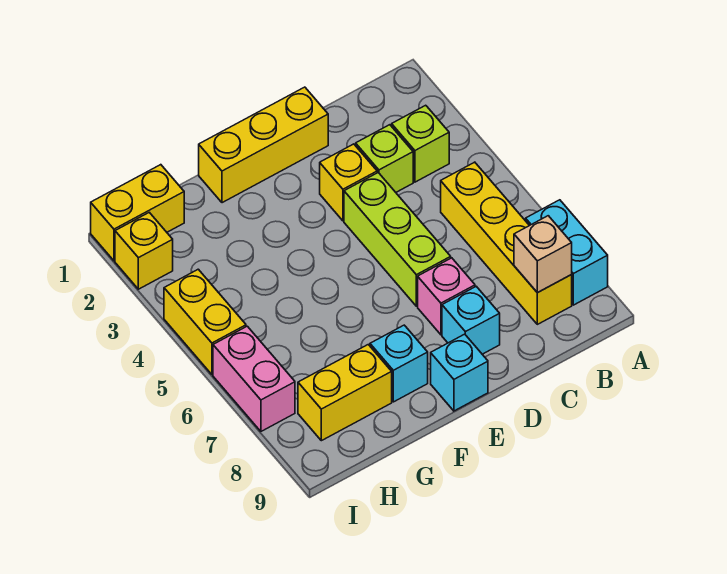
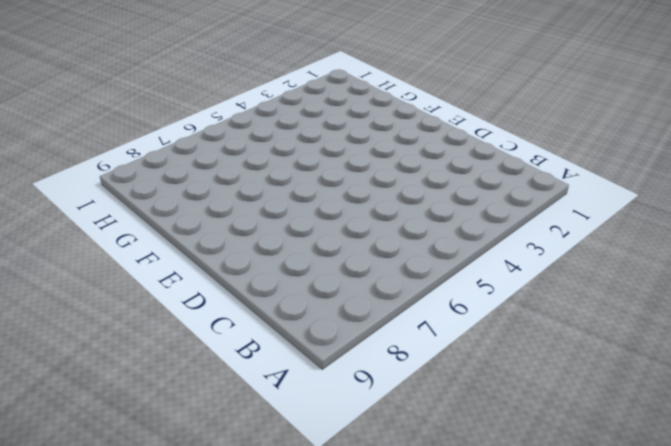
none -> cyan 1x2 brick [526,200,608,305]
none -> lime 1x1 brick [392,105,449,182]
none -> yellow 1x4 brick [441,162,572,324]

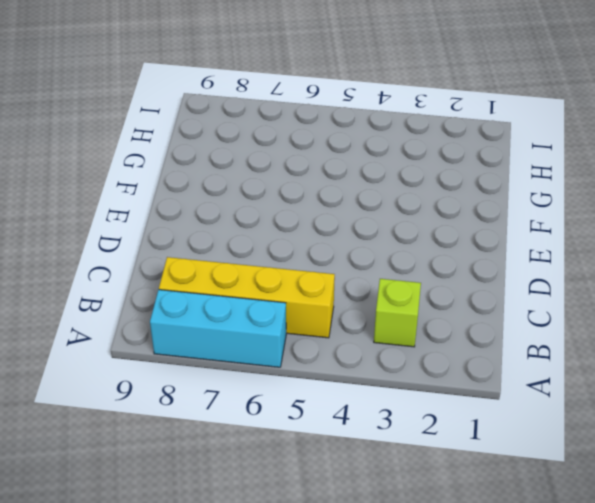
cyan 1x3 brick [150,290,286,367] -> cyan 1x2 brick [526,200,608,305]
none -> lime 1x1 brick [356,125,413,192]
none -> yellow 1x3 brick [199,87,328,203]
none -> yellow 1x1 brick [320,144,377,221]

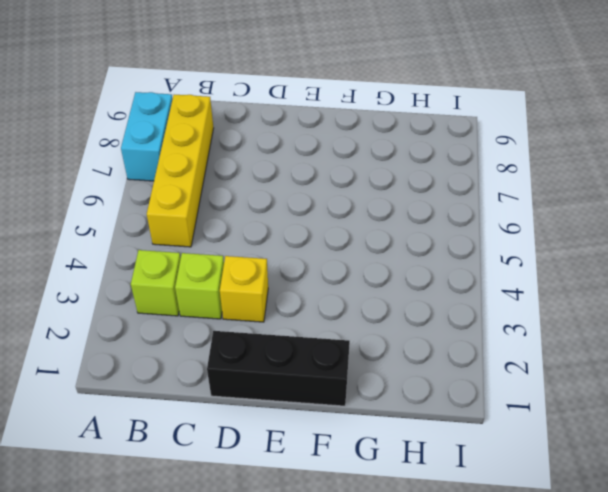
black 1x3 brick [207,331,350,406] -> yellow 1x3 brick [199,87,328,203]
none -> lime 1x3 brick [344,173,451,306]
none -> pink 1x1 brick [418,258,475,335]
none -> cyan 1x1 brick [442,286,500,354]

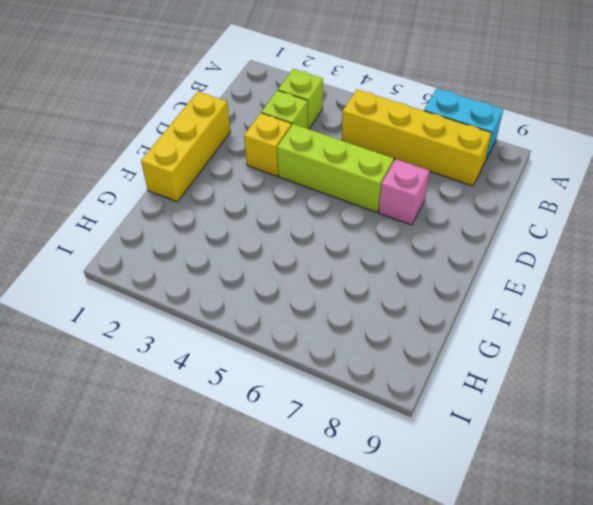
none -> cyan 1x1 brick [442,286,500,354]
none -> cyan 1x1 brick [431,334,488,411]
none -> cyan 1x1 brick [370,325,428,402]

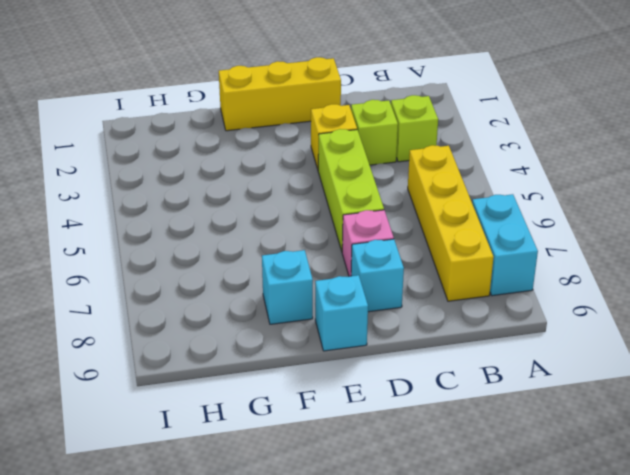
none -> yellow 1x2 brick [298,345,392,441]
none -> yellow 1x2 brick [91,165,184,261]
none -> yellow 1x1 brick [115,212,173,289]

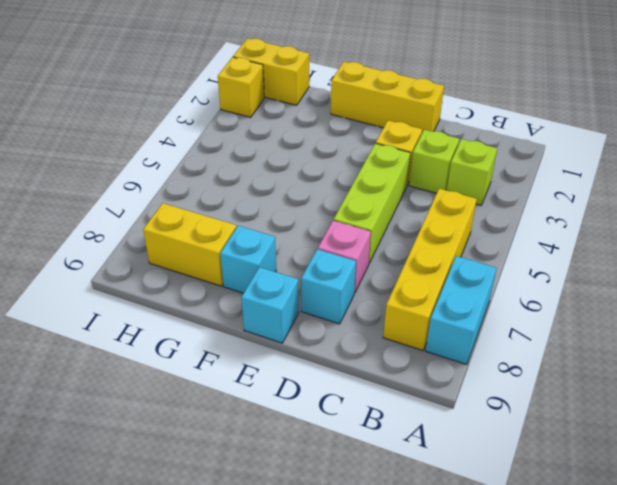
none -> yellow 1x2 brick [164,269,246,375]
none -> pink 1x2 brick [213,326,295,431]
none -> tan 1x1 brick [514,216,572,293]

